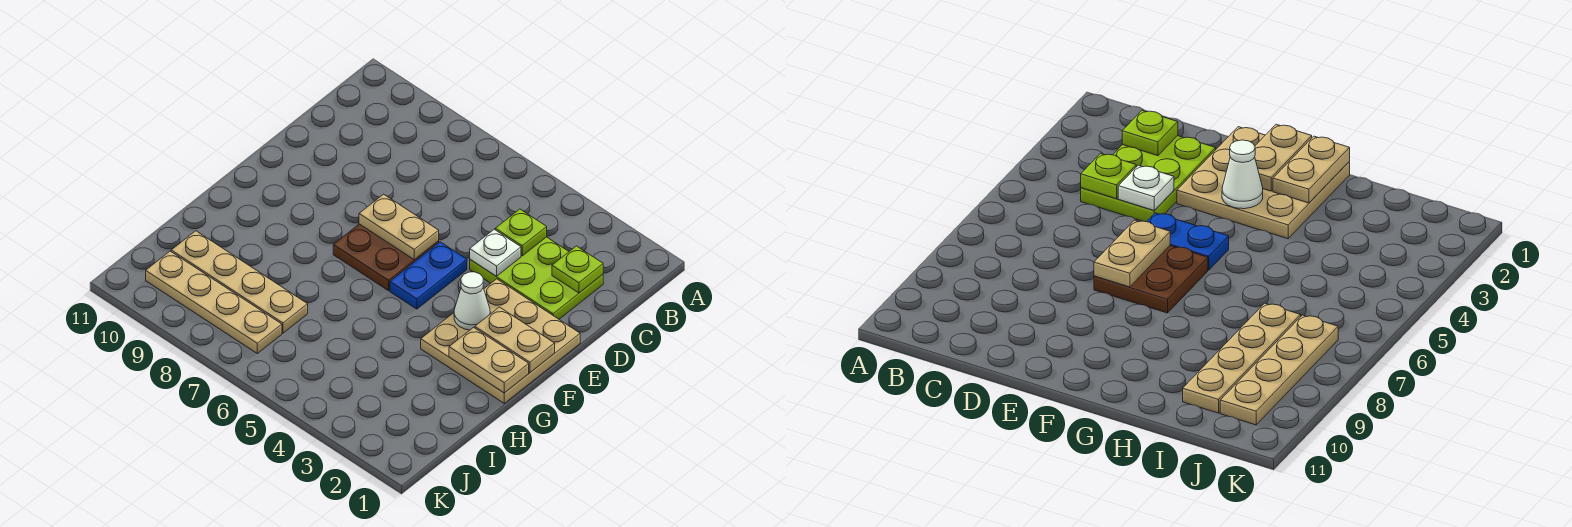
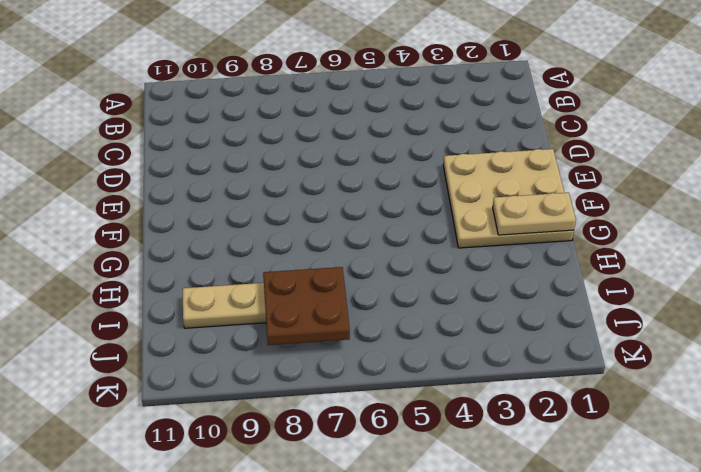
brown 2x2 plate [263,267,350,345] -> brown 2x2 plate moved to [333,224,439,291]
none -> lime 2x3 plate [470,237,603,319]
none -> blue 1x2 plate [390,242,467,309]
none -> tan 1x4 plate [146,251,282,353]

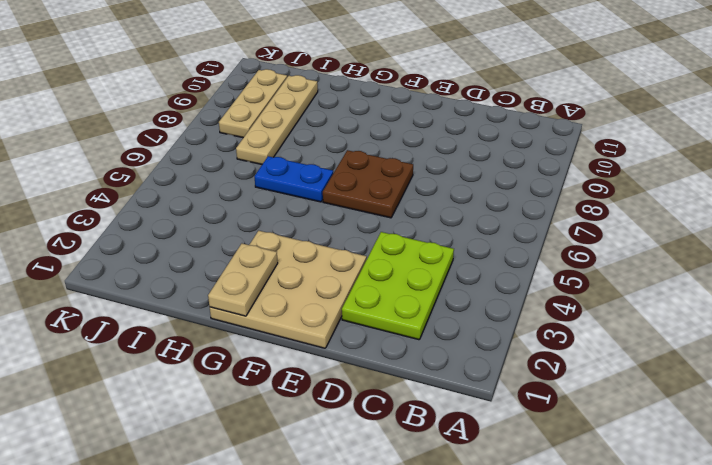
blue 1x2 plate [254,156,333,202] -> blue 1x2 plate moved to [390,242,467,309]
tan 1x3 plate [219,69,287,138] -> tan 1x4 plate [146,251,282,353]
none -> lime 1x1 plate [552,246,603,293]
none -> lime 1x1 plate [495,209,547,256]
none -> white 1x1 plate [470,229,521,276]

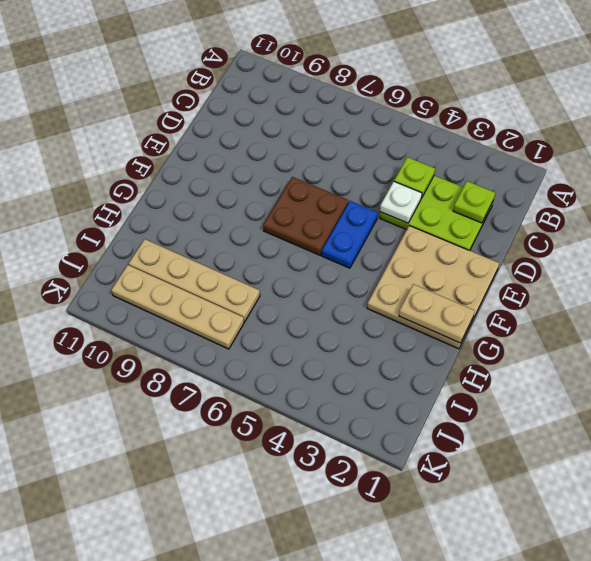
none -> tan 1x2 plate [359,194,439,260]
none -> tan 1x2 plate [475,307,555,372]
none -> white 1x1 cone [454,272,490,330]

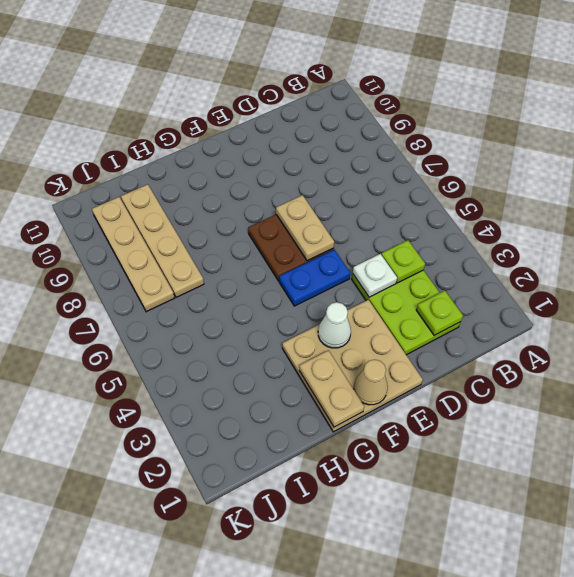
tan 1x1 cone [354,359,388,405] -> tan 1x2 plate [475,307,555,372]

